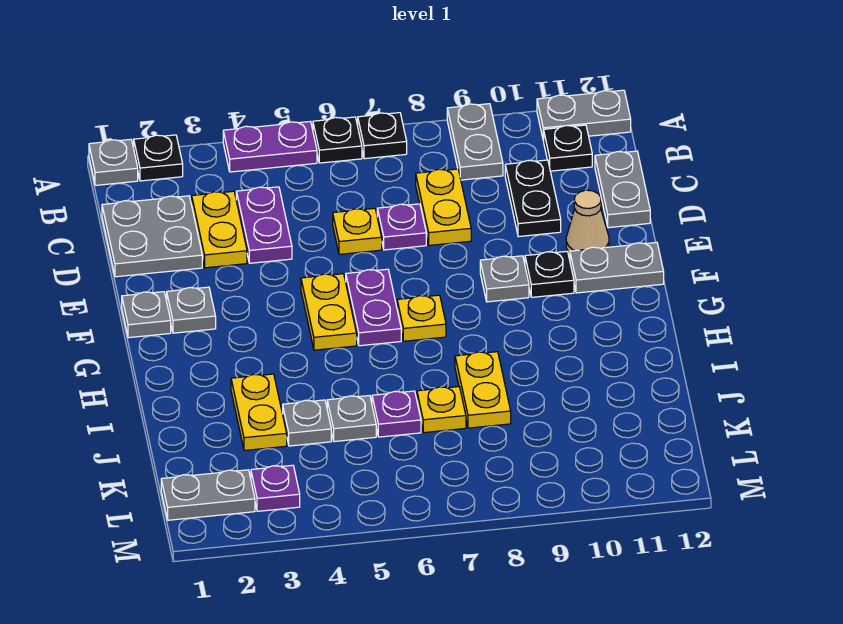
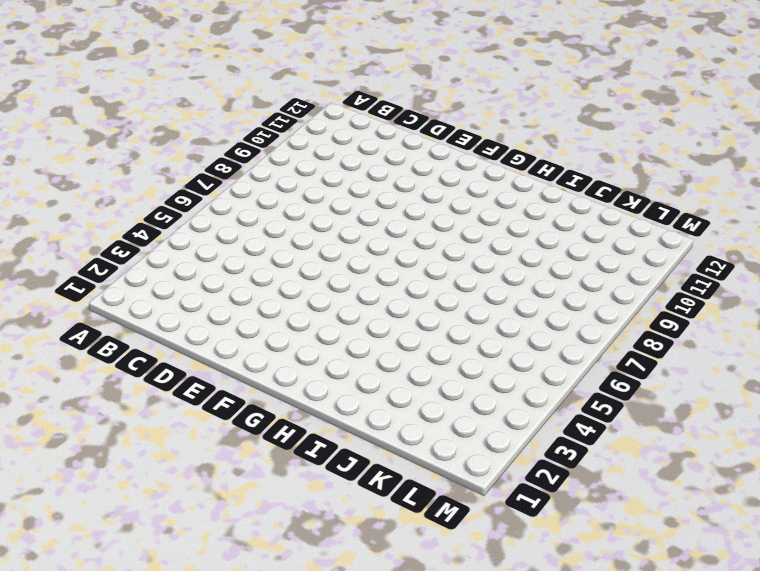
none -> grey 1x1 plate [89,139,138,185]
none -> black 1x1 plate [134,135,183,181]
none -> purple 1x2 plate [223,122,317,172]
none -> black 1x1 plate [313,117,362,163]

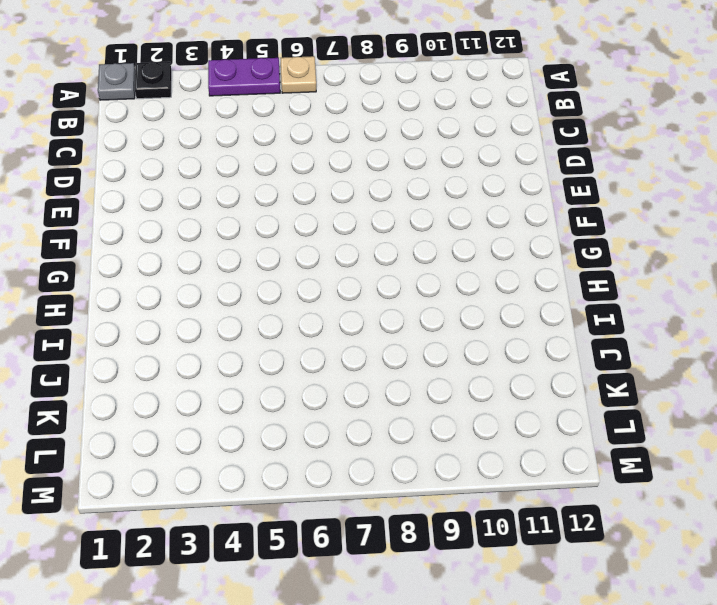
tan 1x1 plate [280,56,316,93] -> black 1x1 plate [313,117,362,163]
none -> black 1x1 plate [358,113,407,159]
none -> grey 1x2 plate [447,104,503,180]
none -> grey 1x2 plate [537,90,631,140]
none -> black 1x1 plate [543,125,592,171]

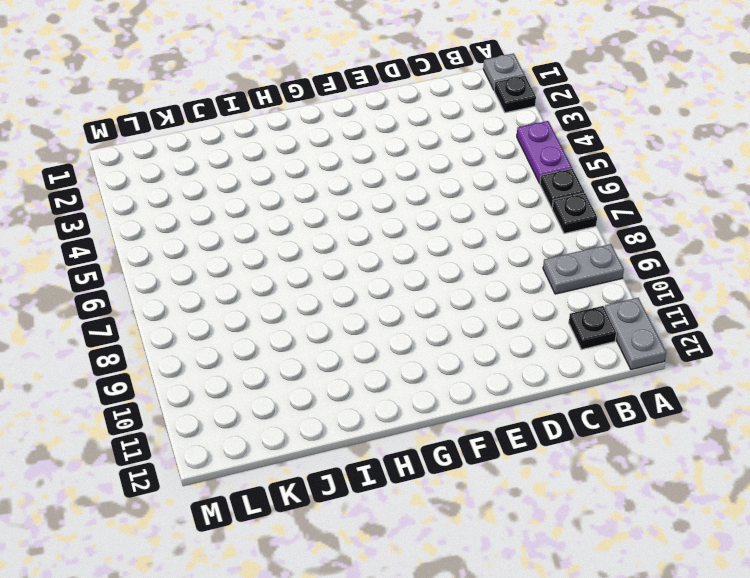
none -> grey 2x2 plate [102,196,202,277]
none -> yellow 1x2 plate [192,191,247,268]
none -> purple 1x2 plate [236,187,292,263]
none -> yellow 1x2 plate [416,169,471,245]

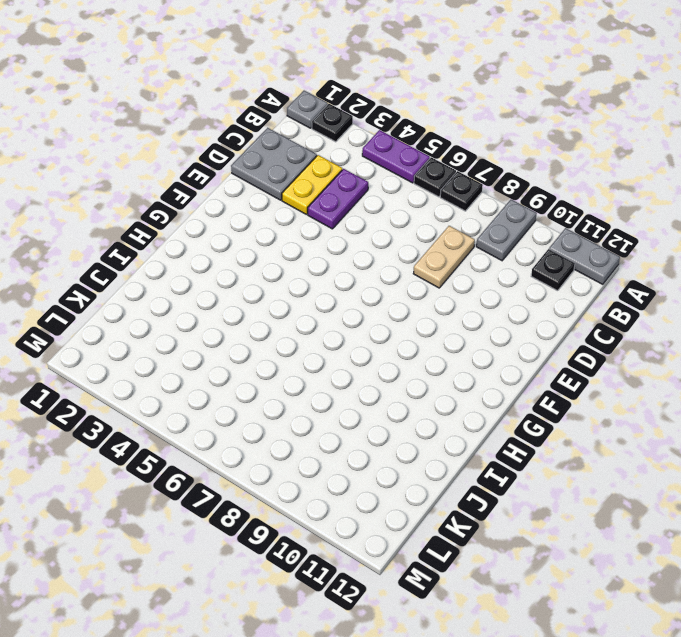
tan 1x2 plate [413,226,475,288] -> yellow 1x2 plate [416,169,471,245]
none -> black 1x2 plate [505,160,561,237]
none -> grey 1x2 plate [595,151,650,228]
none -> yellow 1x1 plate [333,208,382,254]
none -> purple 1x1 plate [377,204,426,250]

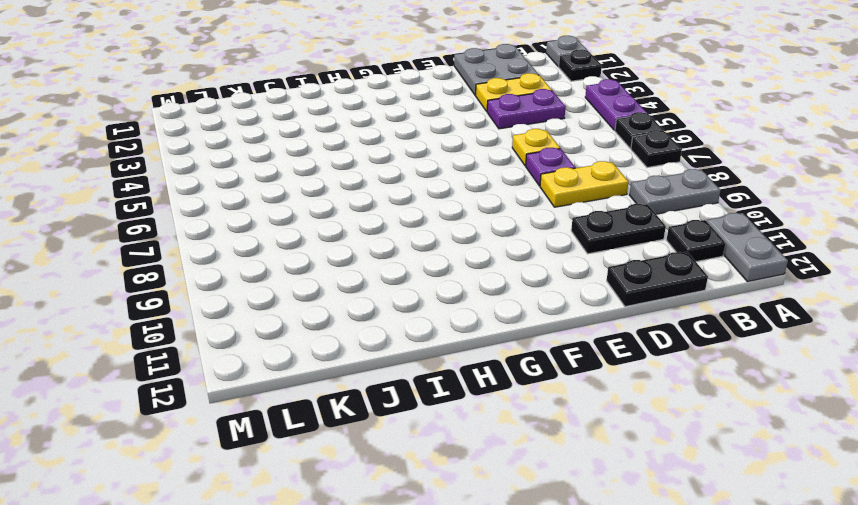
black 1x2 plate [607,252,708,307] -> grey 1x2 plate [595,151,650,228]
none -> tan 1x1 cone [566,190,609,253]
none -> grey 1x1 plate [122,292,171,338]
none -> grey 1x1 plate [167,287,216,333]
none -> yellow 1x2 plate [301,274,357,350]

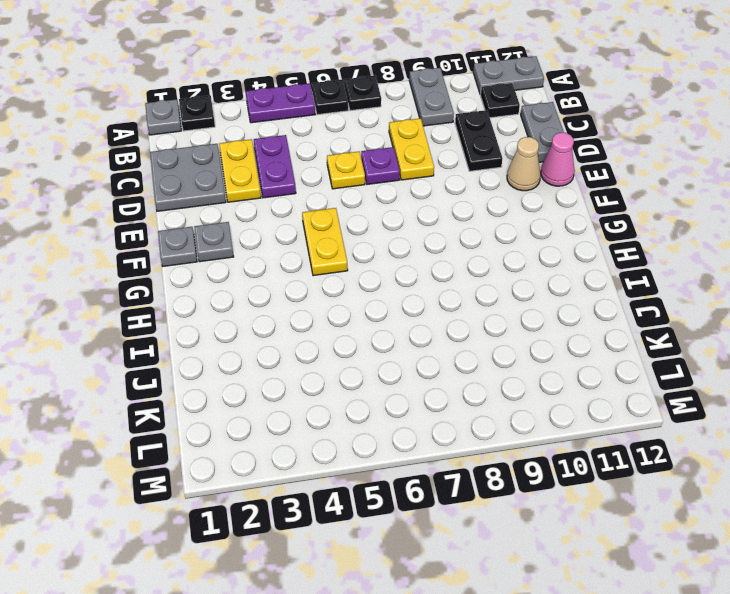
pink 1x1 cone [541,133,575,186] -> none
none -> purple 1x2 plate [346,269,401,346]
none -> grey 1x1 plate [480,256,529,302]
none -> black 1x1 plate [525,251,574,297]
none -> grey 1x2 plate [570,242,664,293]

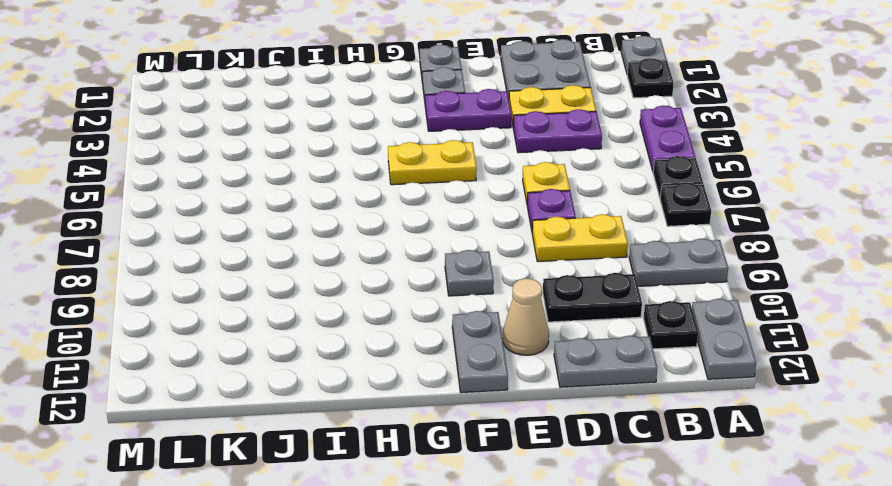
purple 1x2 plate [425,89,511,131] -> purple 1x2 plate moved to [346,269,401,346]
none -> black 1x1 plate [525,251,574,297]
none -> yellow 1x1 plate [397,295,446,341]
none -> yellow 1x2 plate [231,374,287,451]
none -> yellow 1x2 plate [455,352,511,428]

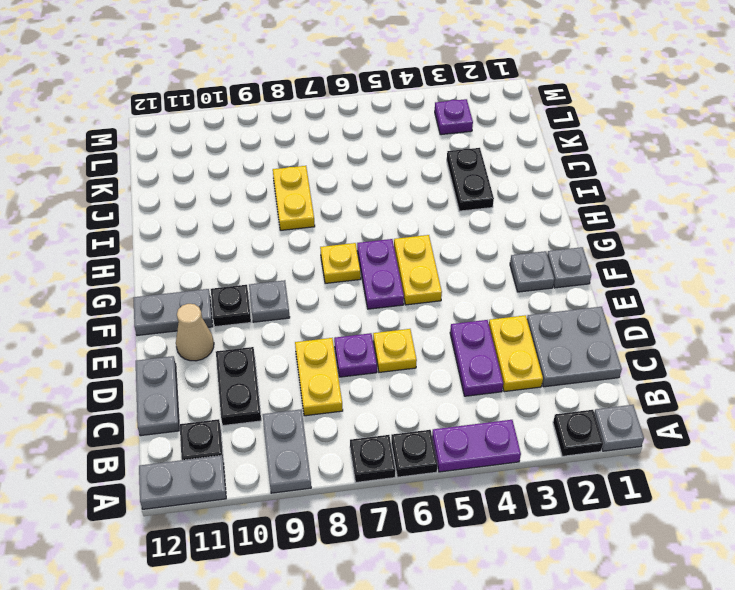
black 1x2 plate [447,148,494,211] -> yellow 1x2 plate [231,374,287,451]
none -> grey 1x1 plate [283,400,331,446]
none -> grey 1x1 plate [327,396,376,442]
none -> purple 1x1 plate [372,391,421,437]
none -> yellow 1x1 plate [417,387,466,433]

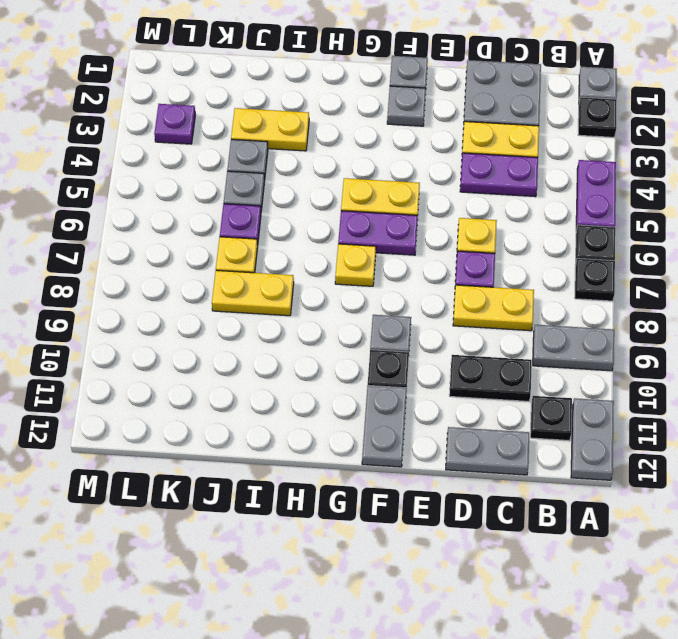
none -> tan 1x1 cone [566,190,609,253]
none -> grey 1x2 plate [161,470,255,520]

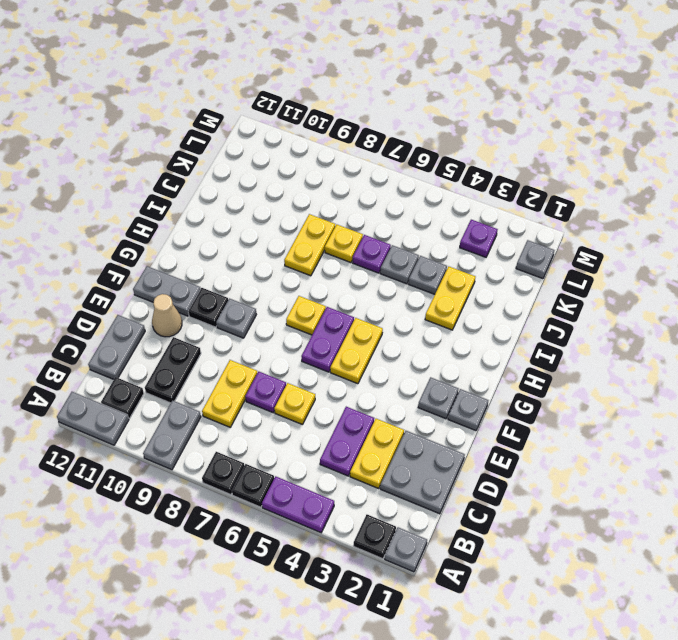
grey 1x1 plate [516,240,554,279] -> grey 1x2 plate [161,470,255,520]

